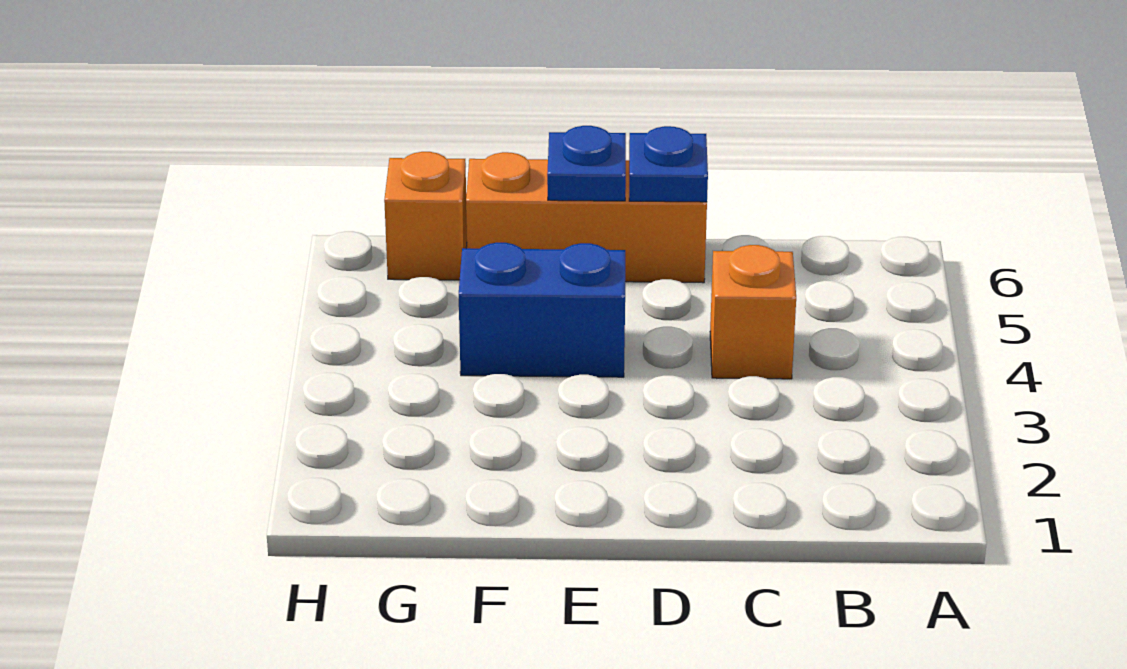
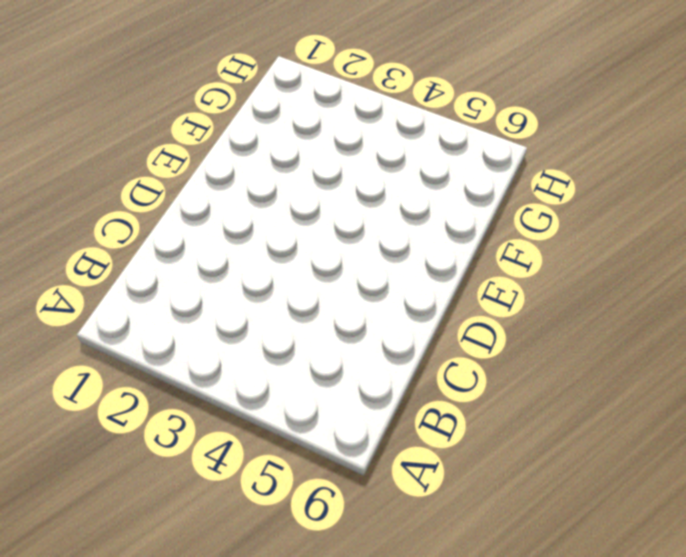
none -> orange 1x1 brick [710,245,796,379]
none -> orange 1x3 brick [466,152,707,283]

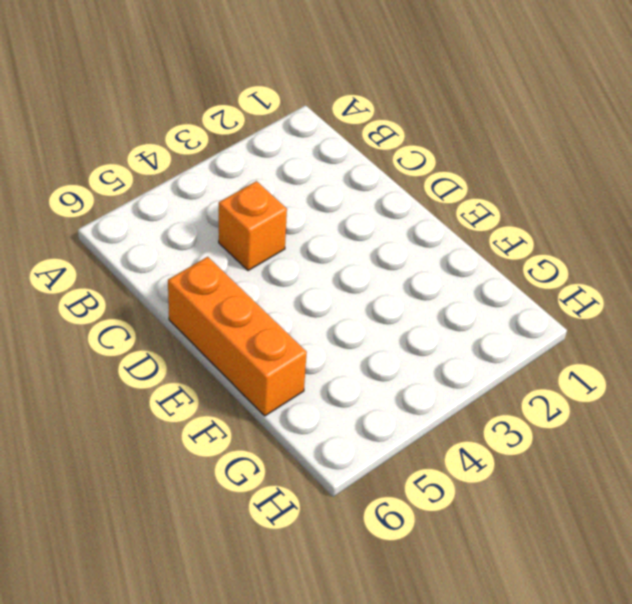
none -> blue 1x2 brick [459,243,625,377]
none -> orange 1x1 brick [384,152,467,280]

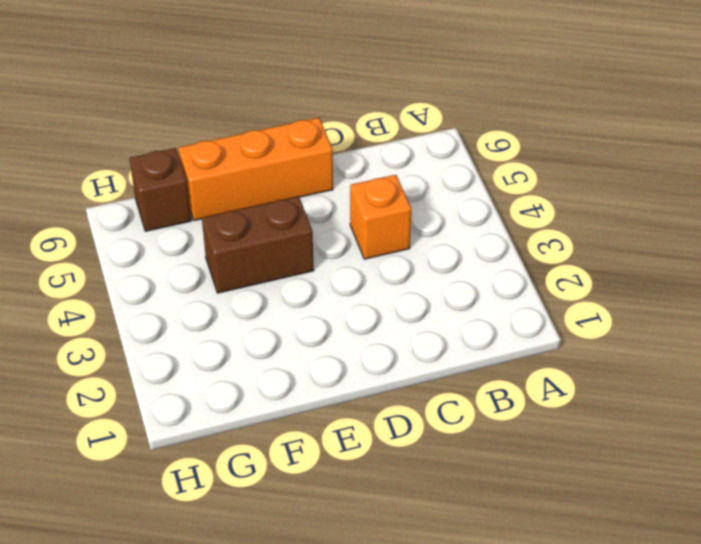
brown 1x2 brick [202,196,314,293] -> blue 1x2 brick [459,243,625,377]
brown 1x1 brick [129,148,191,231] -> orange 1x1 brick [384,152,467,280]
none -> blue 1x1 plate [629,126,708,202]
none -> blue 1x1 plate [547,126,626,201]

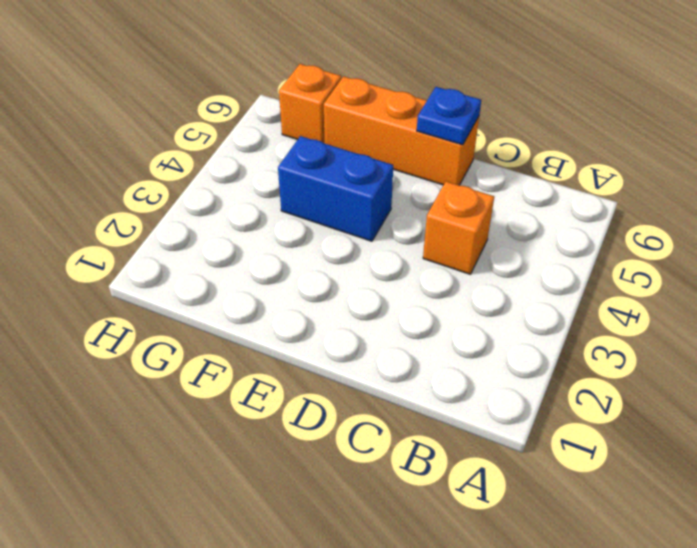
none -> blue 1x1 plate [547,126,626,201]

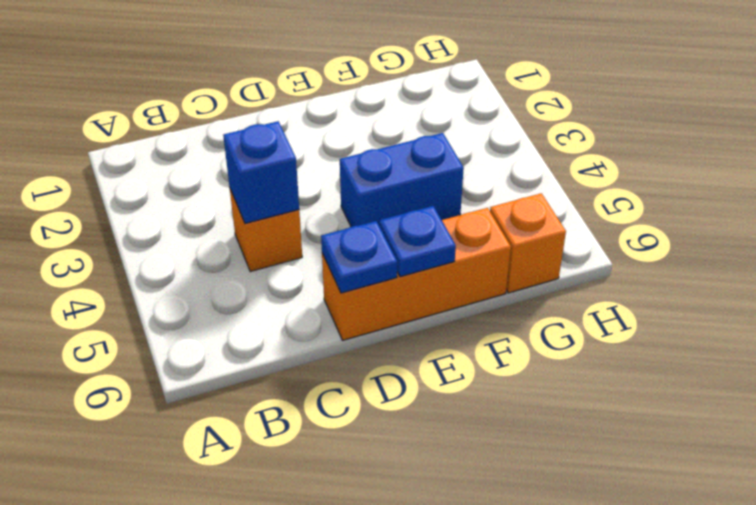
blue 1x1 brick [223,121,299,224] -> none

